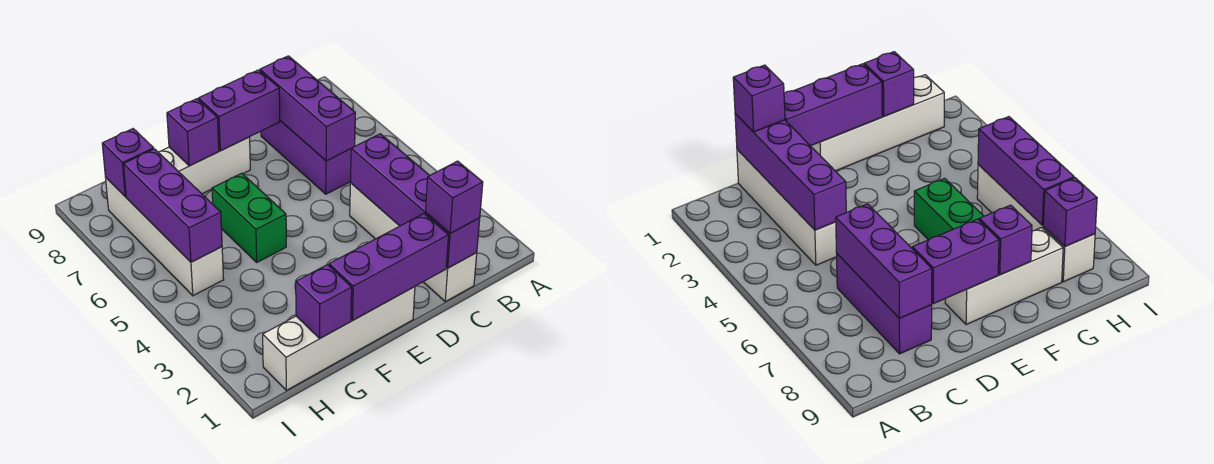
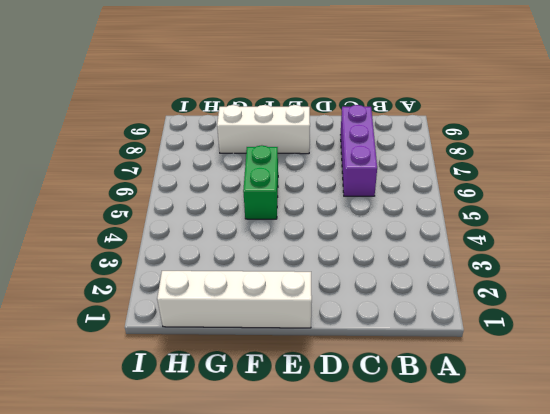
none -> white 1x4 brick [350,183,477,302]
none -> white 1x4 brick [106,178,224,296]
none -> purple 1x4 brick [350,134,480,268]

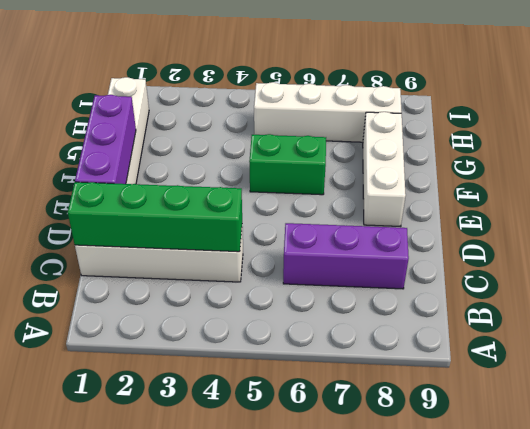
green 1x4 brick [68,182,242,252] -> purple 1x4 brick [350,134,480,268]
none -> purple 1x3 brick [260,56,355,161]
none -> purple 1x2 brick [198,70,280,151]
none -> purple 1x1 brick [167,99,219,166]

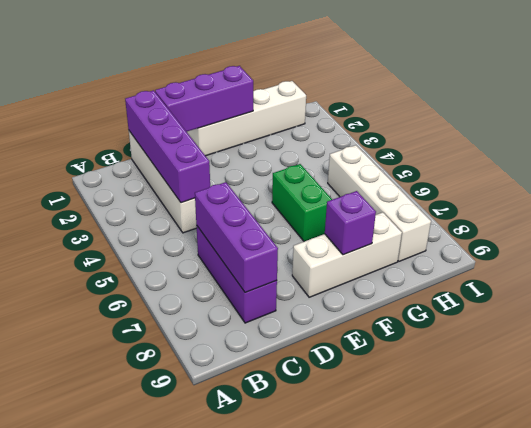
none -> purple 1x2 brick [198,70,280,151]
none -> purple 1x1 brick [296,265,352,338]
none -> purple 1x3 brick [124,149,222,262]

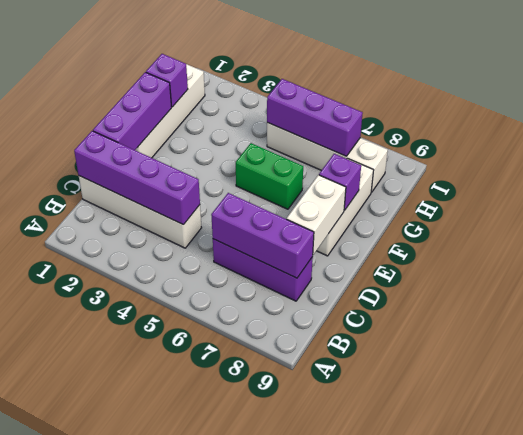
white 1x2 brick [287,175,346,255] -> purple 1x2 brick [198,70,280,151]
none -> purple 1x1 brick [102,129,154,197]
none -> purple 1x1 brick [426,161,483,233]

